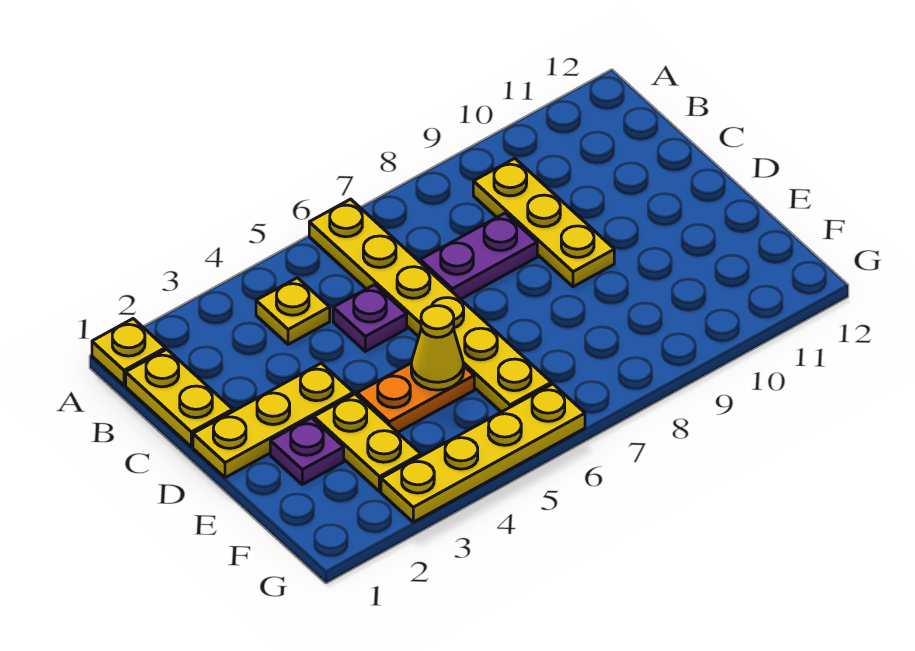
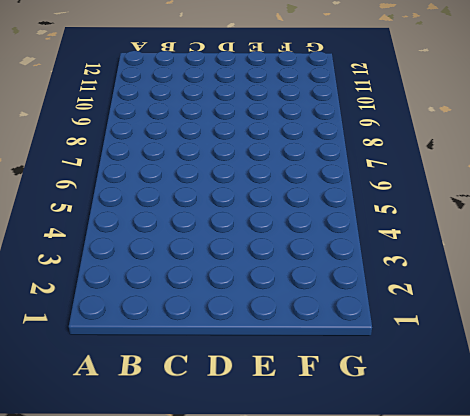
none -> yellow 1x1 plate [92,319,165,385]
none -> yellow 1x6 plate [309,199,551,412]
none -> yellow 1x2 plate [126,349,233,447]

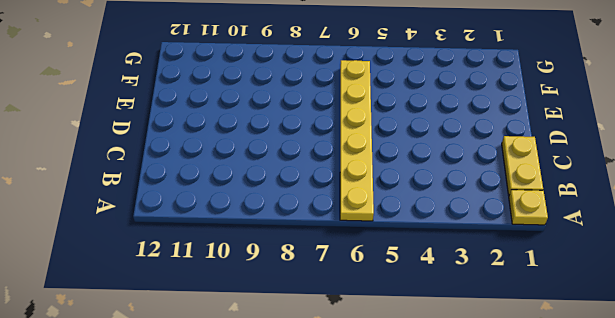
none -> yellow 1x1 plate [256,278,330,344]
none -> yellow 1x3 plate [473,158,614,287]
none -> purple 1x1 plate [333,285,407,351]

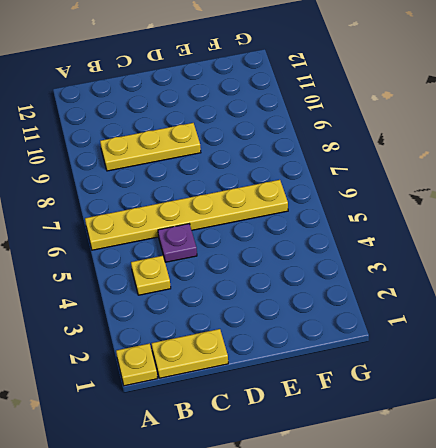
none -> purple 1x2 plate [420,213,537,299]
none -> yellow 1x3 plate [193,363,353,478]
none -> purple 1x1 plate [270,418,344,484]

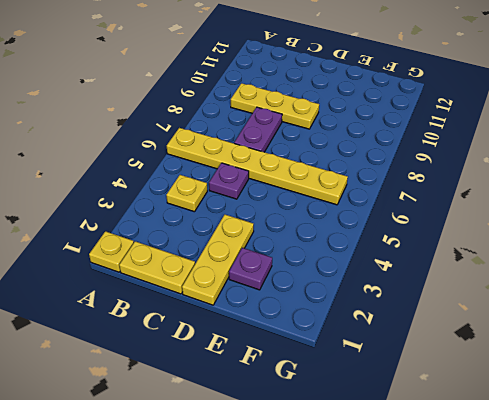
none -> yellow 1x2 plate [314,394,421,492]
none -> orange 1x2 plate [357,363,474,433]
none -> yellow 1x4 plate [381,384,585,522]

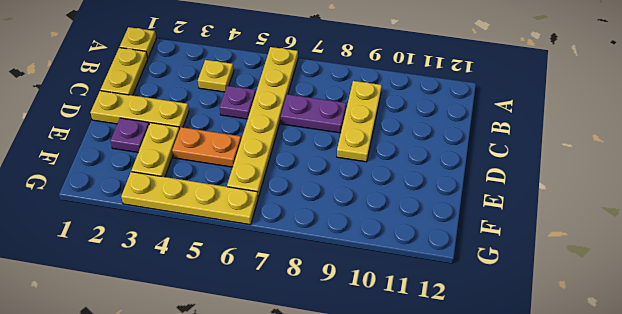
none -> yellow 1x1 cone [411,306,464,390]

